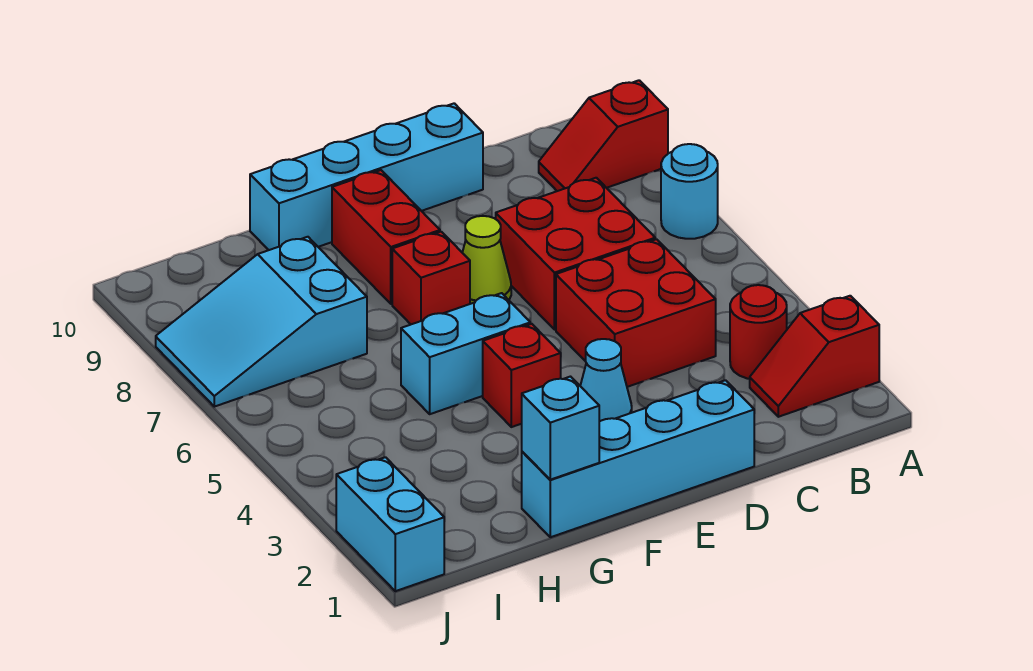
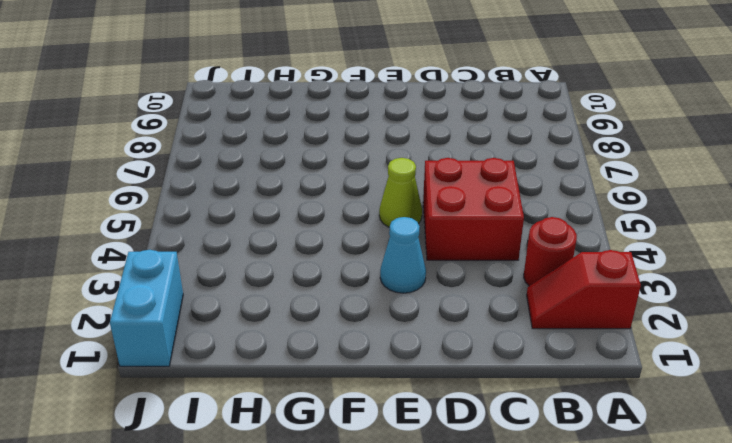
lime 1x1 cone [379,158,422,227] -> lime 1x1 cone moved to [462,216,511,304]
none -> cyan 1x1 round brick [661,144,718,239]
none -> red 1x2 slope [539,80,668,191]
none -> red 2x2 brick [496,178,655,330]

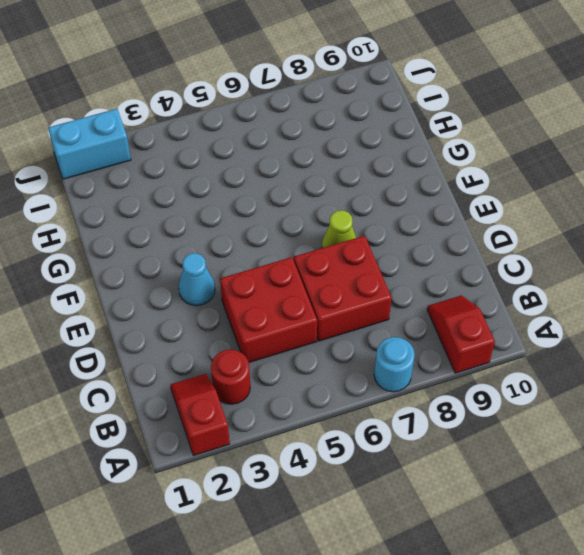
none -> cyan 1x4 brick [522,380,754,537]
none -> cyan 1x4 brick [250,103,483,250]
none -> red 1x1 brick [483,324,561,427]

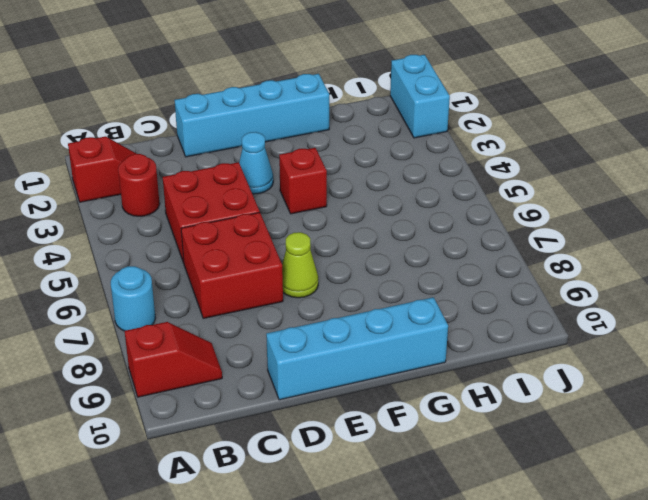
none -> cyan 1x2 brick [401,293,530,414]
none -> red 1x1 brick [392,232,470,324]
none -> red 1x2 brick [332,170,440,304]

